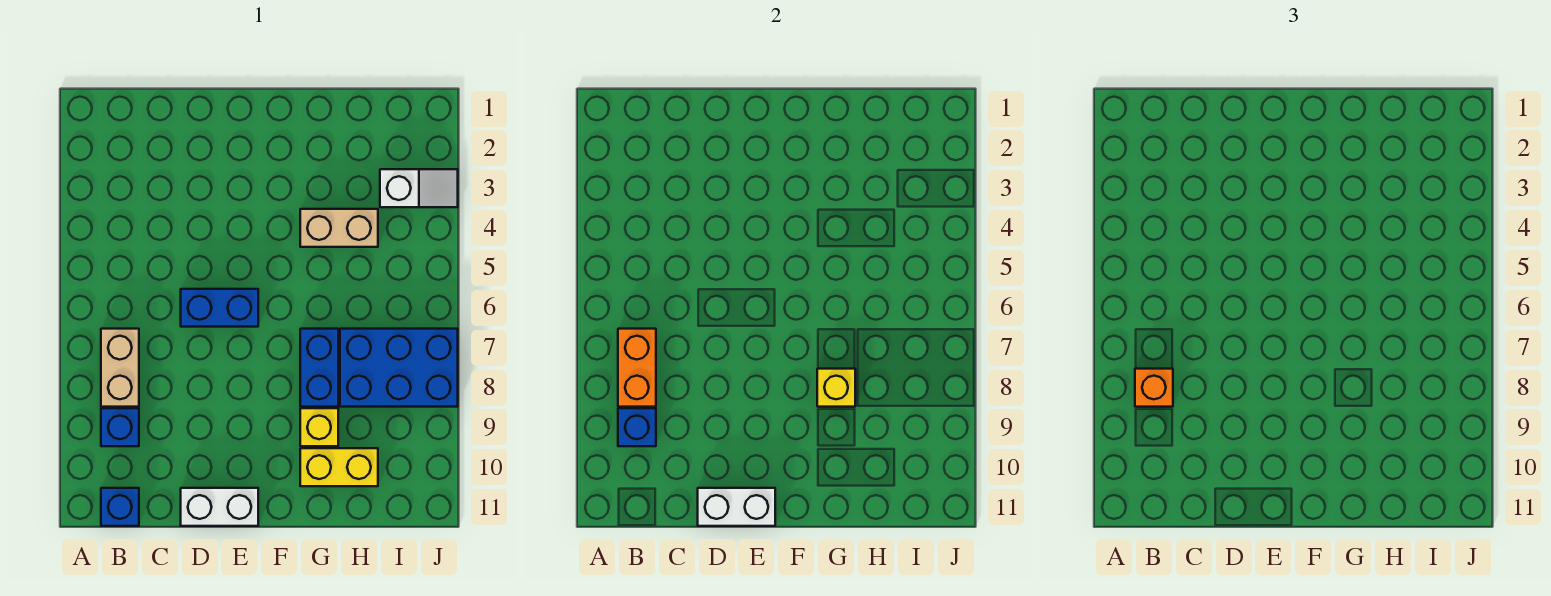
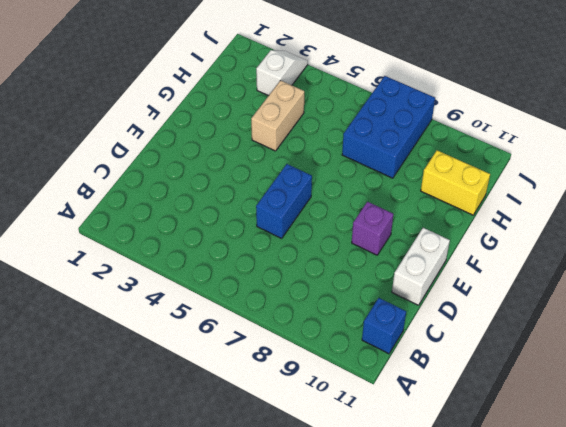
purple 1x1 brick [352,202,393,255] -> none
yellow 1x2 brick [421,150,490,215] -> yellow 1x2 brick turned to [300,448,378,486]
none -> tan 1x2 brick [101,329,139,407]
none -> blue 1x1 brick [101,408,139,446]
none -> blue 1x2 brick [300,329,338,407]

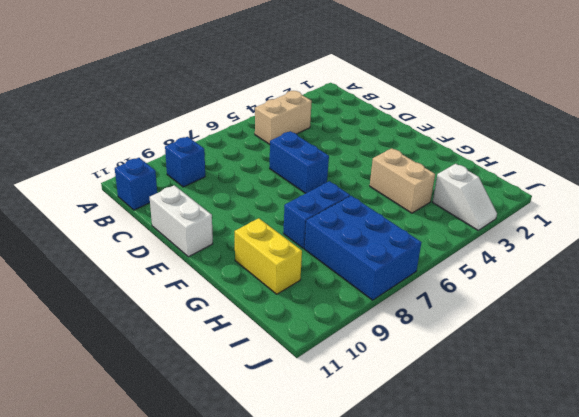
tan 1x2 brick [255,91,312,144] -> tan 1x2 brick moved to [101,329,139,407]
none -> yellow 1x1 brick [300,408,338,446]
none -> orange 1x2 brick [618,329,656,407]
none -> blue 1x1 brick [618,408,656,446]

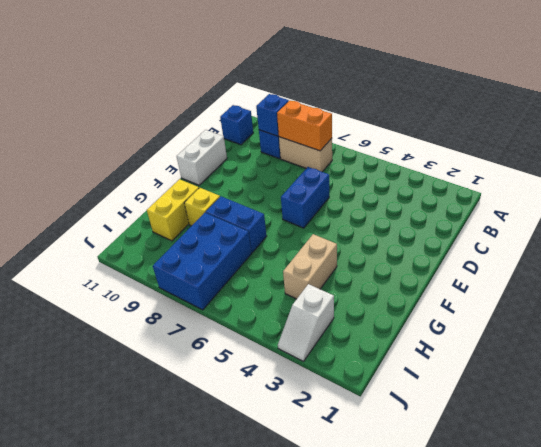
none -> white 1x2 brick [698,488,775,526]
none -> yellow 1x1 brick [817,369,855,407]
none -> orange 1x1 brick [1135,369,1173,407]

